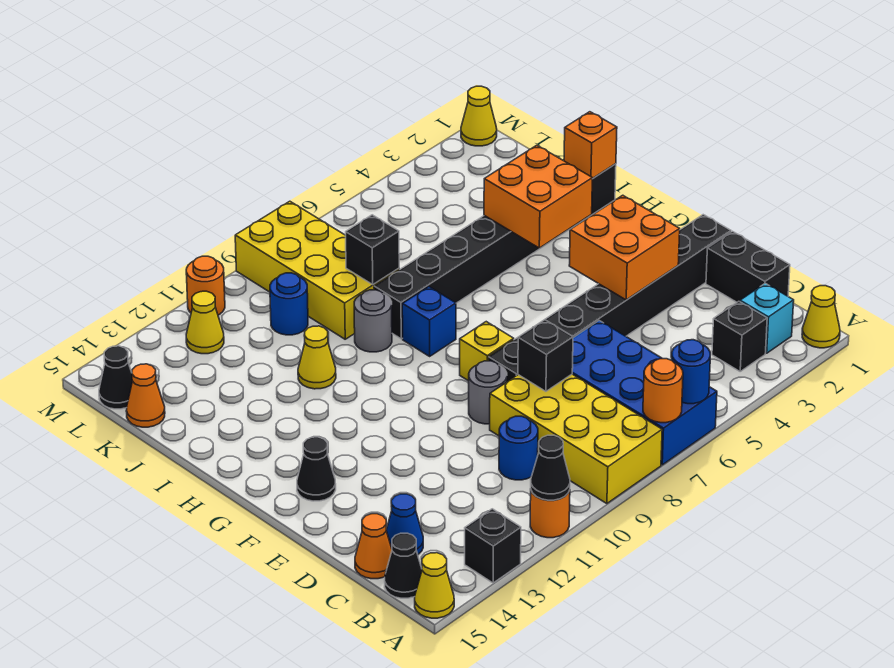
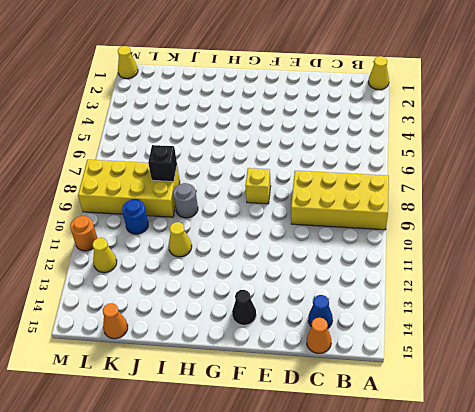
none -> blue 2x4 brick [572,321,717,465]
none -> orange 1x1 round brick [530,490,570,538]
none -> black 1x1 brick [465,509,521,583]
none -> yellow 1x1 cone [415,553,454,618]

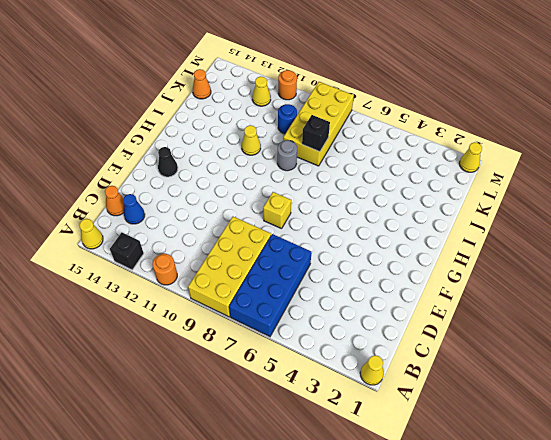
none -> cyan 1x1 brick [740,283,794,353]
none -> black 1x1 brick [712,301,767,371]
none -> black 1x1 cone [385,533,422,598]
none -> black 1x2 brick [706,231,790,302]

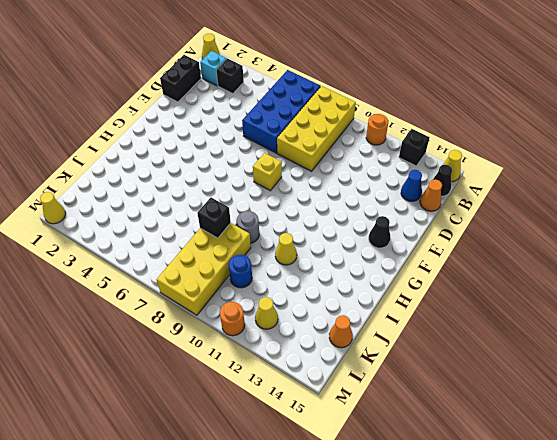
none -> blue 1x1 round brick [499,416,538,480]
none -> black 1x8 brick [489,215,731,382]
none -> grey 1x1 round brick [469,361,507,424]
none -> blue 1x1 brick [402,287,456,356]

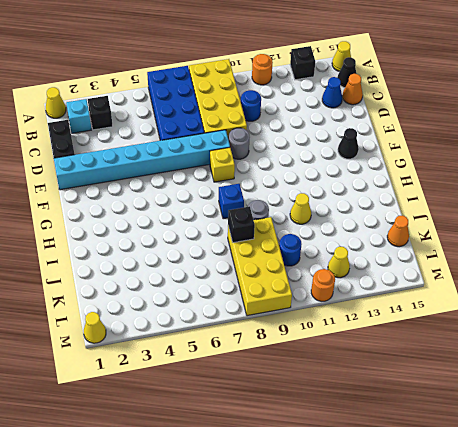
cyan 1x8 brick [54,130,230,190] -> black 1x8 brick [489,215,731,382]
none -> black 1x8 brick [374,164,616,339]
none -> black 1x1 cone [99,346,132,409]
none -> blue 1x1 round brick [671,340,710,404]
none -> orange 1x1 round brick [643,359,683,423]

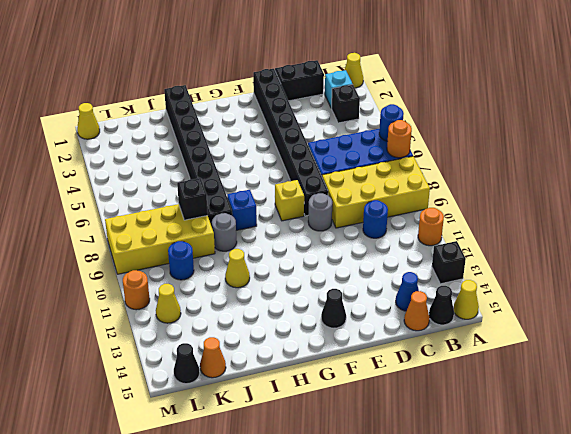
none -> black 1x1 cone [531,435,570,500]
none -> black 1x1 brick [518,320,573,391]
none -> orange 2x2 brick [569,195,680,300]
none -> orange 2x2 brick [484,145,592,248]

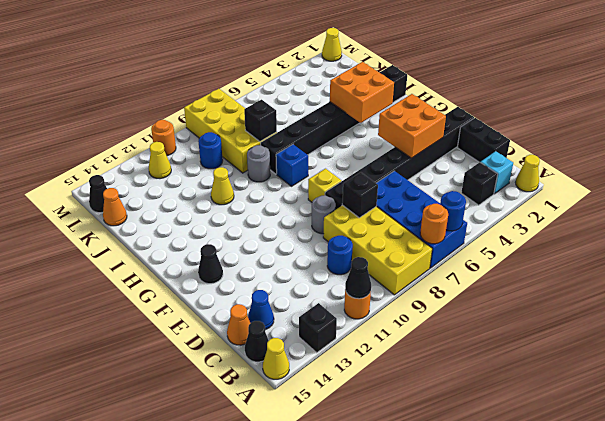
none -> orange 1x1 brick [564,112,617,179]

